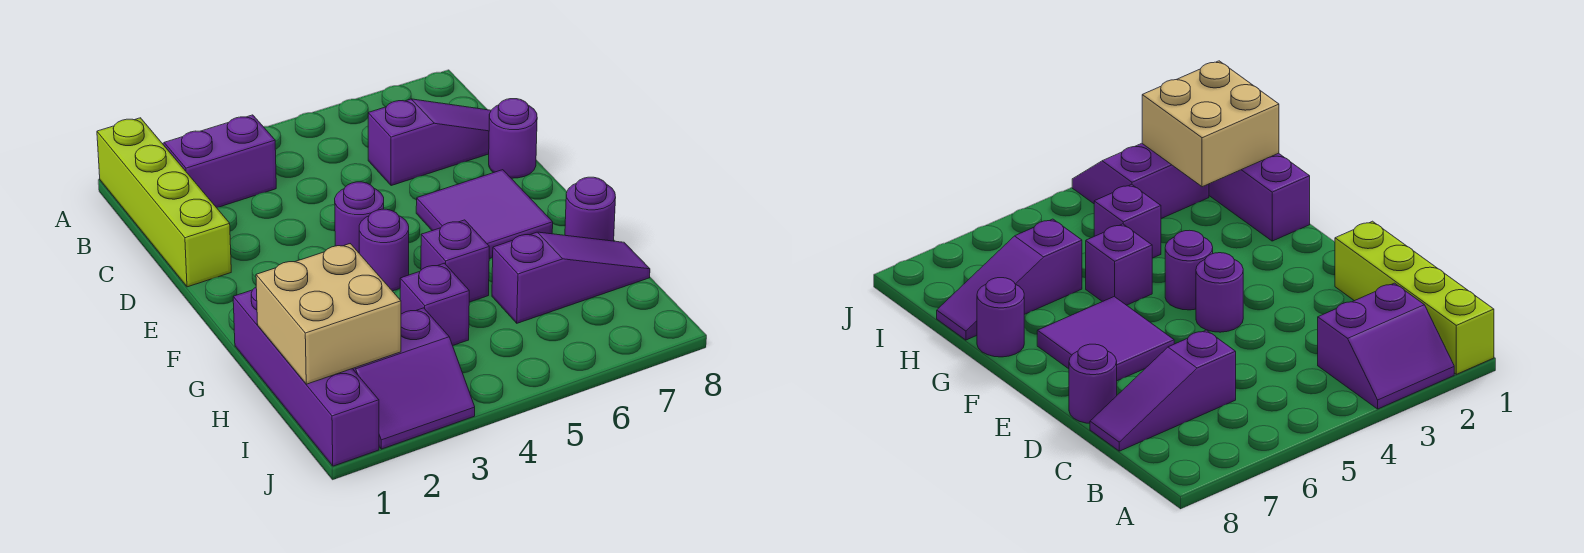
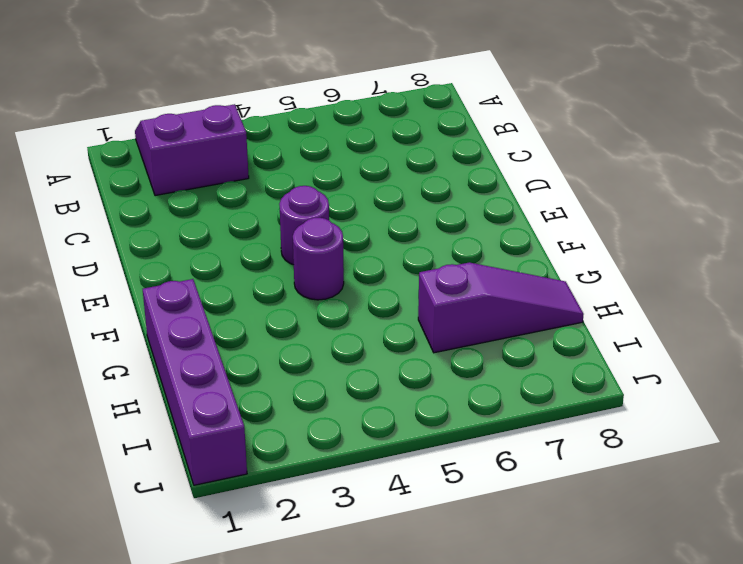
none -> lime 1x4 brick [97,118,231,287]
none -> purple 1x3 slope [368,99,491,186]
none -> purple 1x1 round brick [489,99,537,178]

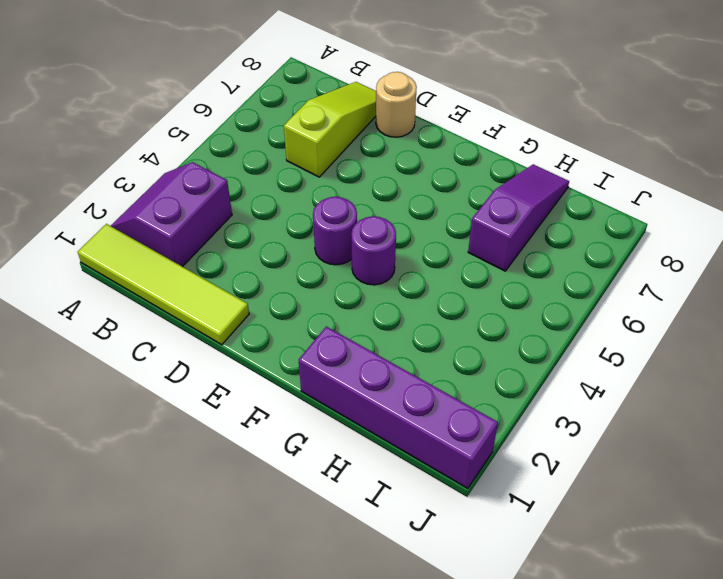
lime 1x4 tile [78,224,249,345] -> lime 1x4 brick [97,118,231,287]
lime 1x3 slope [284,82,376,177] -> purple 1x3 slope [368,99,491,186]
tan 1x1 round brick [376,72,417,137] -> purple 1x1 round brick [489,99,537,178]
none -> purple 2x2 tile [416,170,553,259]
none -> purple 1x1 brick [421,220,489,302]
none -> purple 1x1 round brick [565,177,616,241]

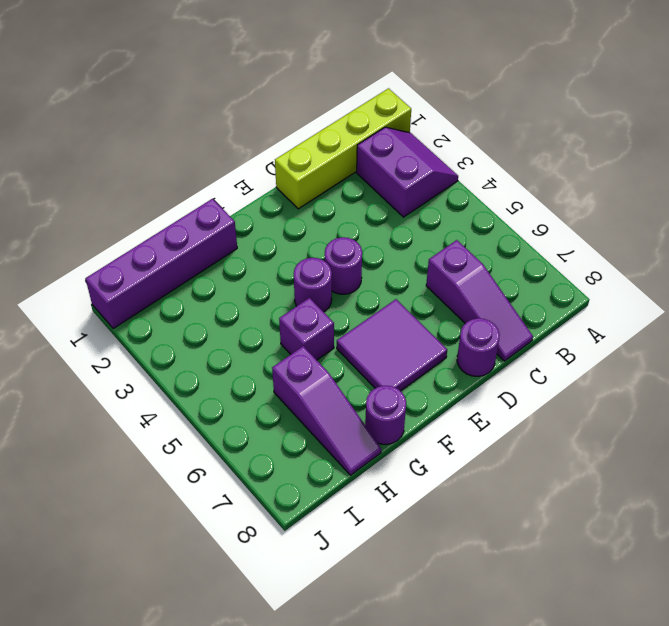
none -> purple 1x1 brick [400,263,469,345]
none -> purple 2x2 slope [353,308,475,449]
none -> tan 2x2 brick [256,244,401,384]

